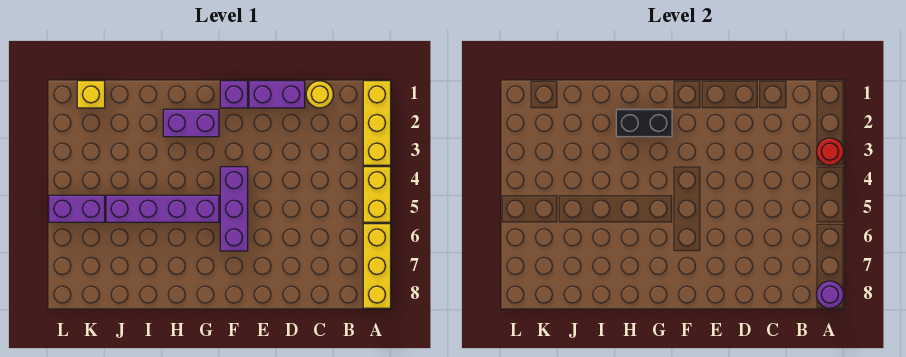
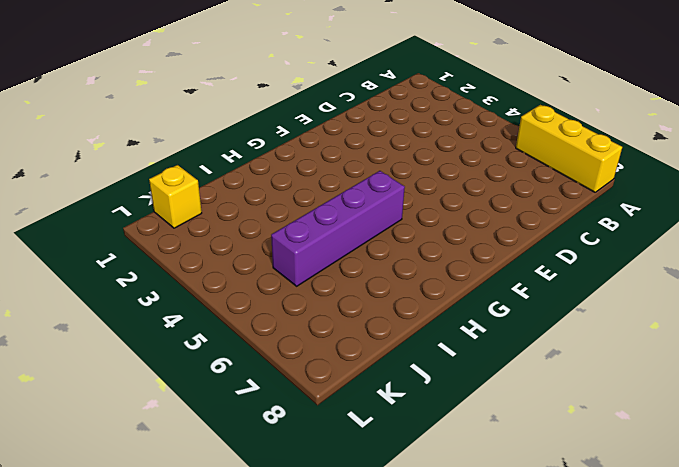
none -> yellow 1x3 brick [363,81,391,165]
none -> yellow 1x2 brick [363,167,391,222]
none -> yellow 1x1 round brick [306,81,333,108]

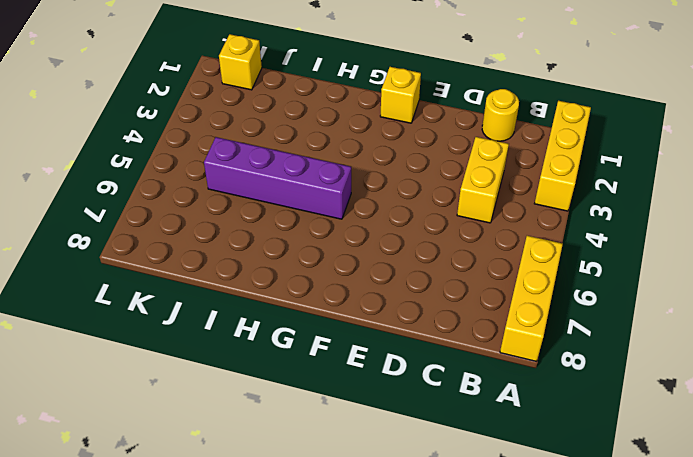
yellow 1x2 brick [457,137,509,223] -> yellow 1x2 brick moved to [363,167,391,222]
yellow 1x1 brick [380,67,421,123] -> purple 1x1 brick [220,81,248,108]
none -> purple 1x2 brick [249,81,305,108]
none -> purple 1x3 brick [220,167,248,251]
none -> purple 1x2 brick [163,109,219,137]

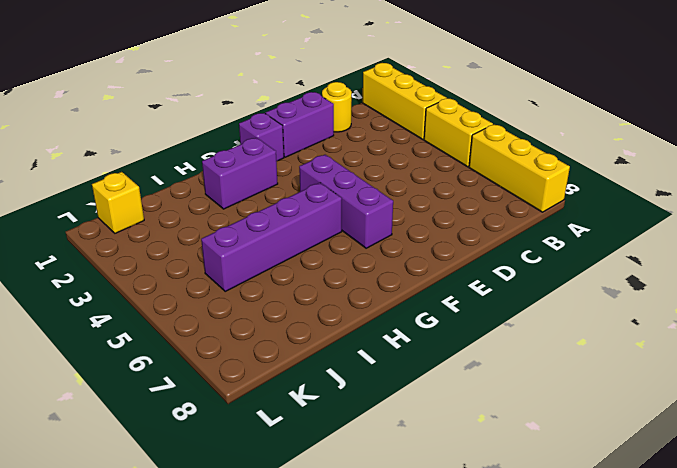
none -> purple 1x2 brick [49,195,105,222]
none -> red 1x1 round brick [816,138,844,165]
none -> purple 1x1 round brick [816,281,844,308]

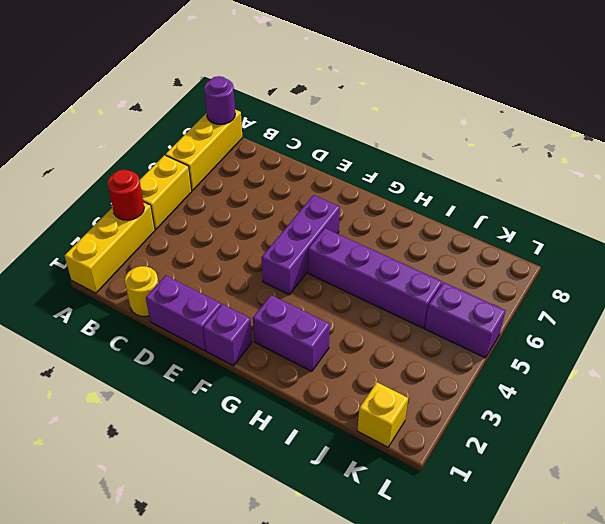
none -> black 1x2 brick [616,109,672,137]

